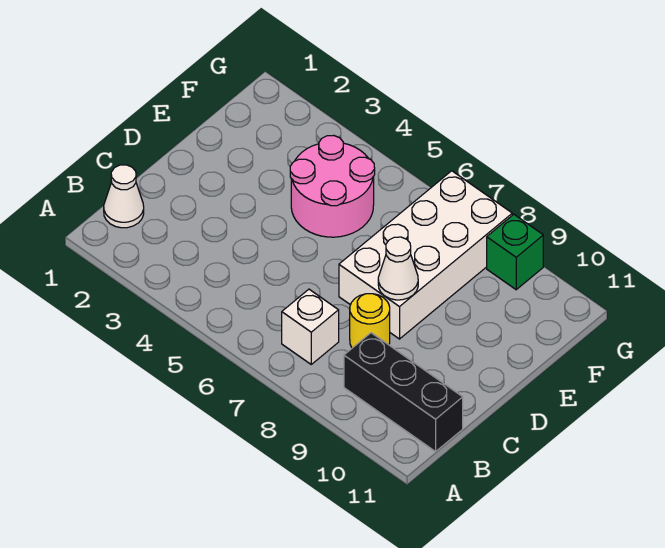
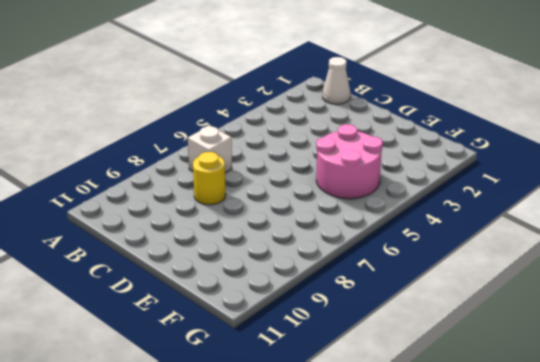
none -> black 1x3 brick [344,333,463,452]
none -> white 2x4 brick [339,171,512,339]

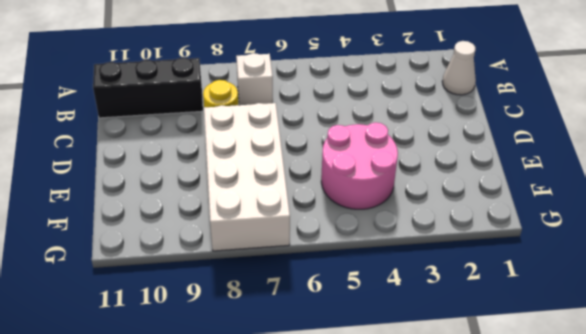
none -> green 1x1 brick [487,214,543,290]
none -> white 1x1 cone [378,237,418,300]

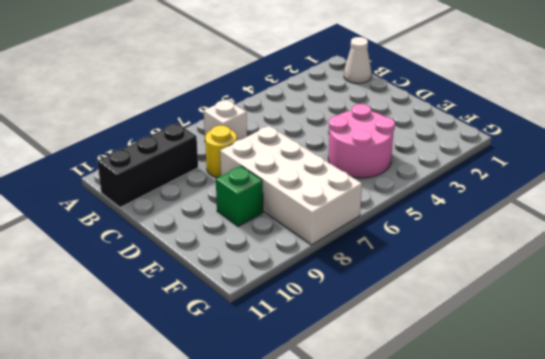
green 1x1 brick [216,166,263,226] -> green 1x1 brick moved to [487,214,543,290]
none -> white 1x1 cone [378,237,418,300]

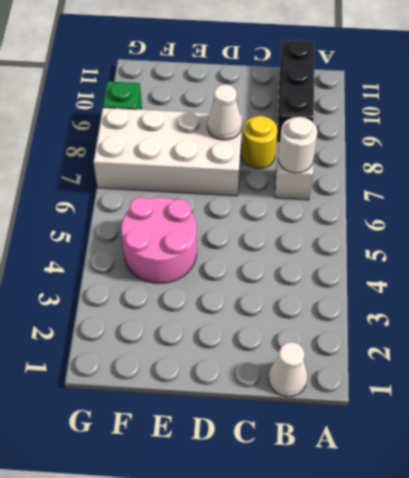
white 1x1 round brick [278,117,318,173] -> none

